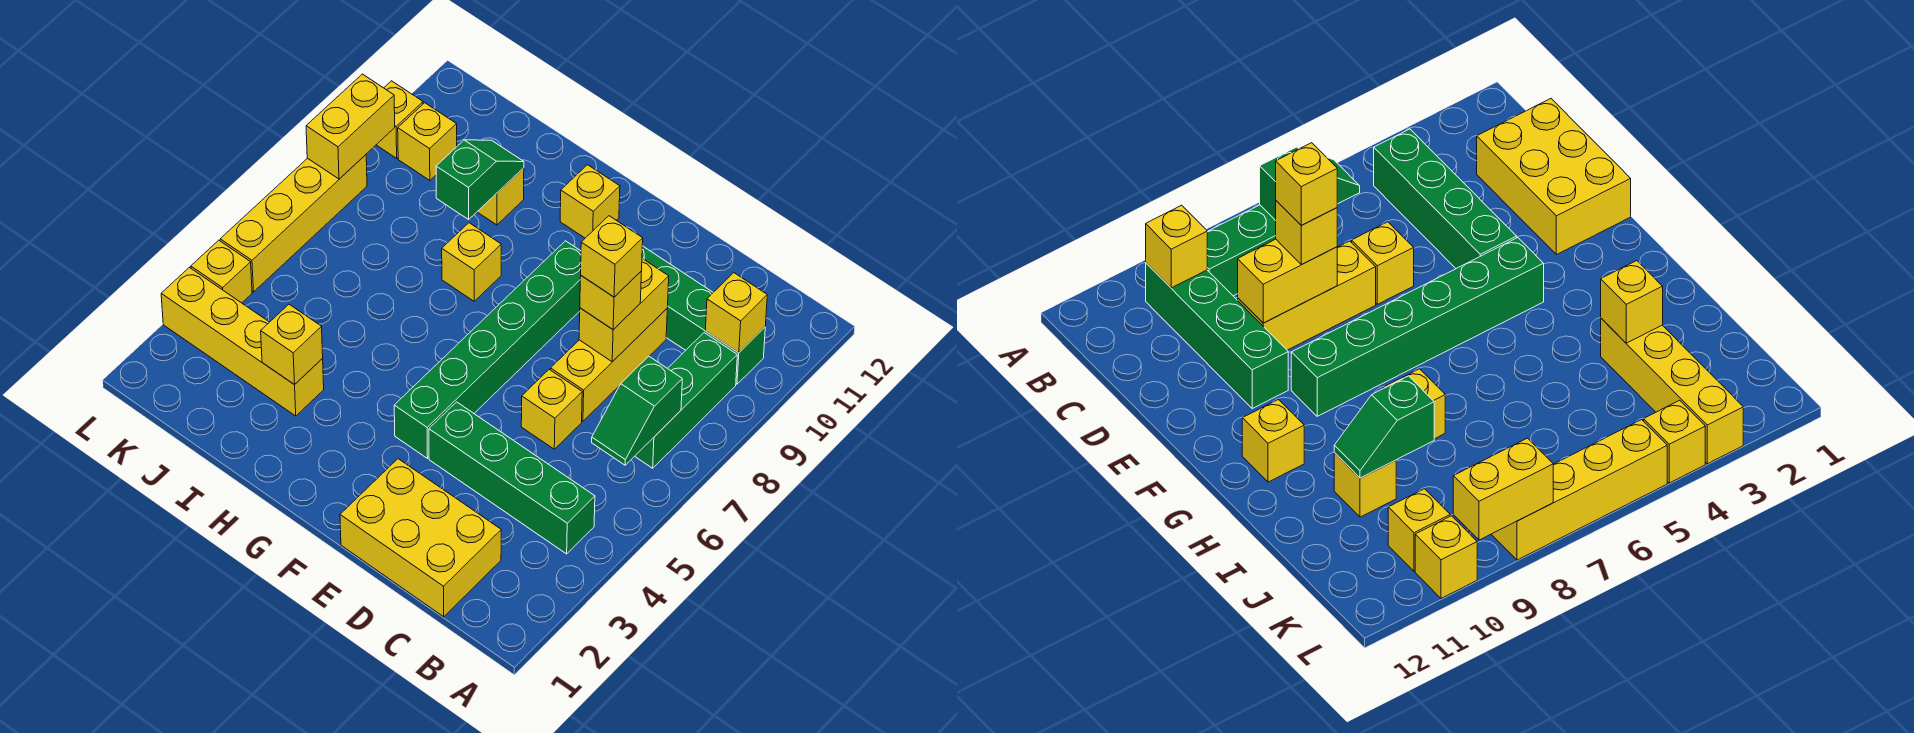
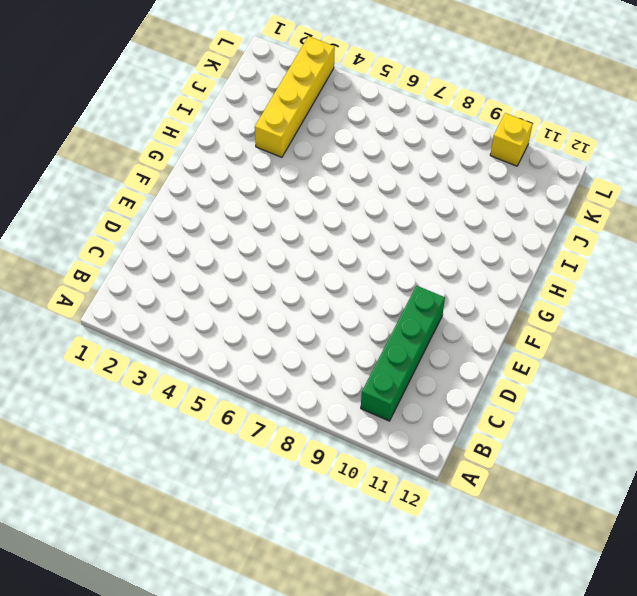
none -> green 1x4 brick [429,402,595,554]
none -> green 1x3 brick [635,333,737,468]
none -> yellow 2x3 brick [340,459,501,617]

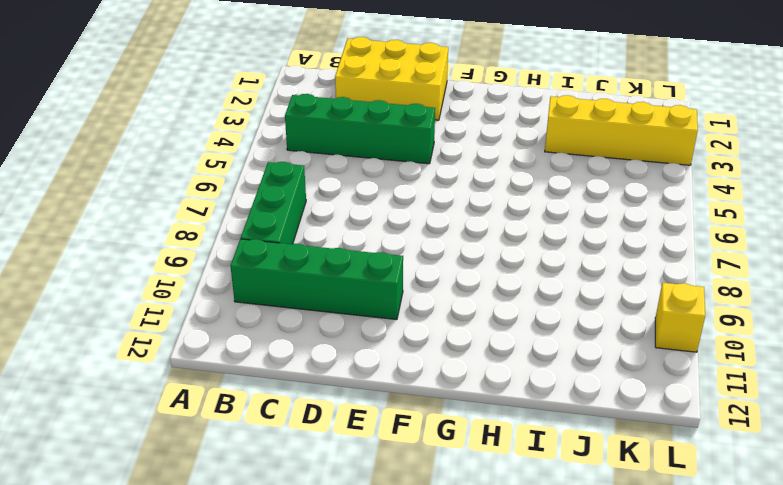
none -> yellow 1x1 brick [521,369,582,449]
none -> yellow 1x3 brick [550,309,667,421]
none -> green 1x6 brick [394,241,581,458]

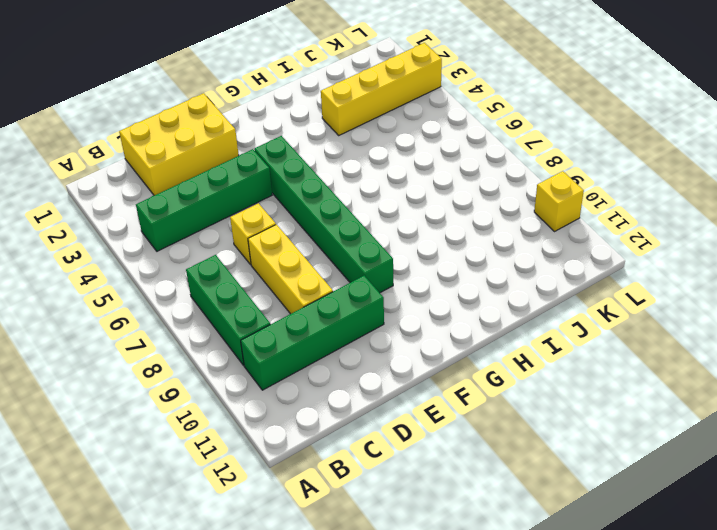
none -> yellow 1x1 brick [560,165,620,238]
none -> yellow 1x1 brick [442,223,501,301]
none -> yellow 1x1 brick [477,168,524,225]

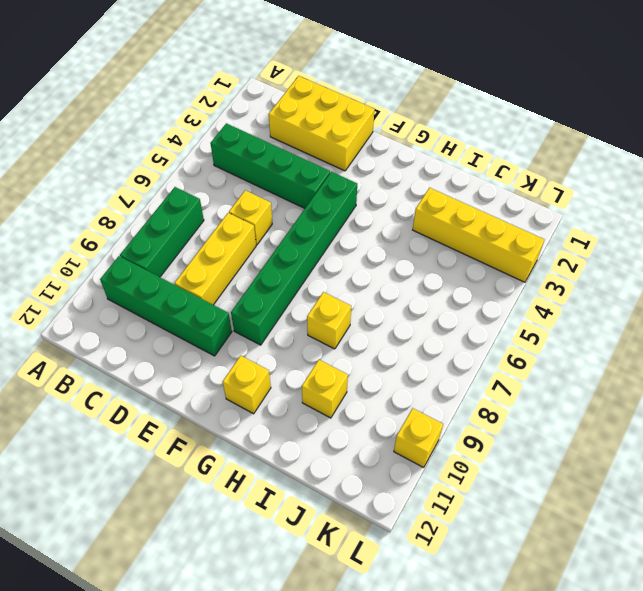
none -> yellow 1x1 brick [398,103,457,180]
none -> yellow 1x1 brick [191,240,252,303]
none -> yellow 1x4 brick [220,155,367,292]

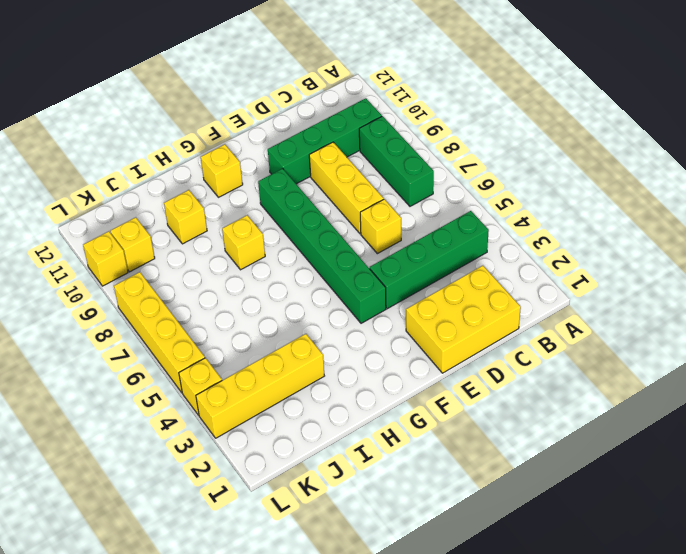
none -> green 1x2 slope [592,356,682,465]
none -> yellow 1x1 brick [705,273,767,353]
none -> yellow 1x2 brick [579,259,669,362]

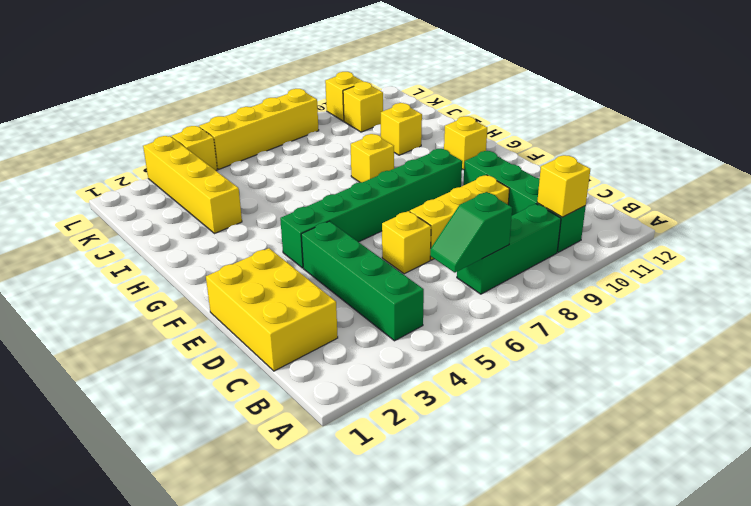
none -> yellow 1x2 brick [579,259,669,362]
none -> yellow 1x1 brick [261,304,323,385]
none -> green 1x2 slope [436,140,524,219]

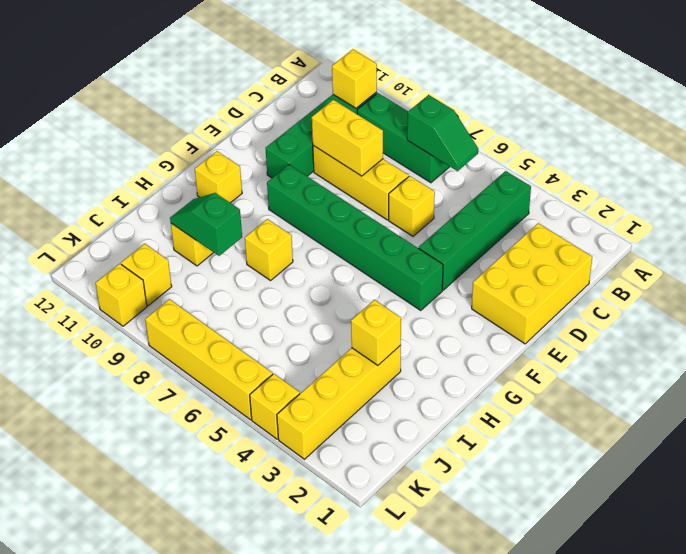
none -> yellow 1x2 brick [306,74,395,179]
none -> yellow 1x1 brick [580,271,642,329]
none -> yellow 1x1 brick [581,216,643,297]

